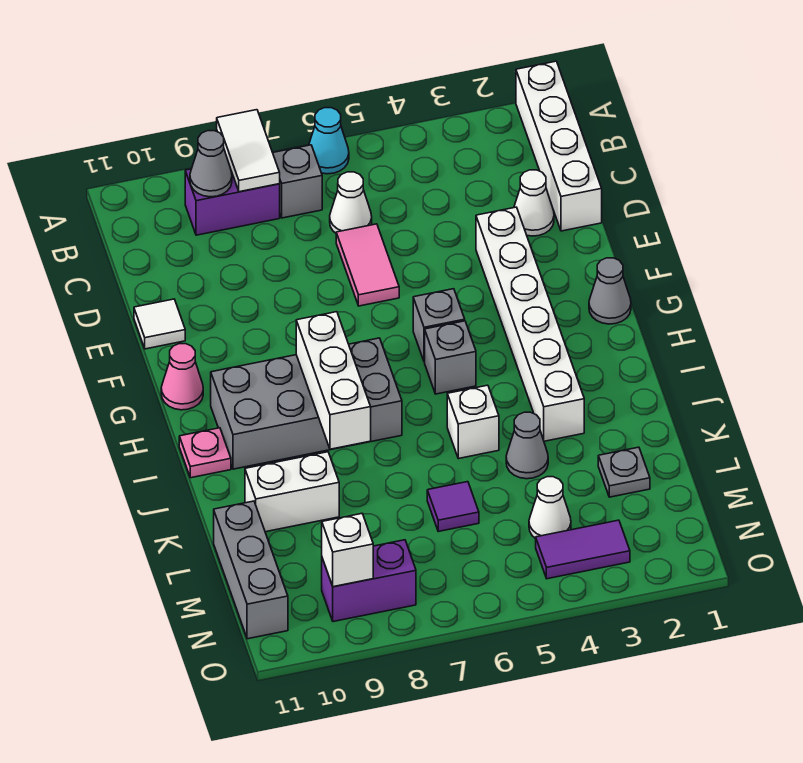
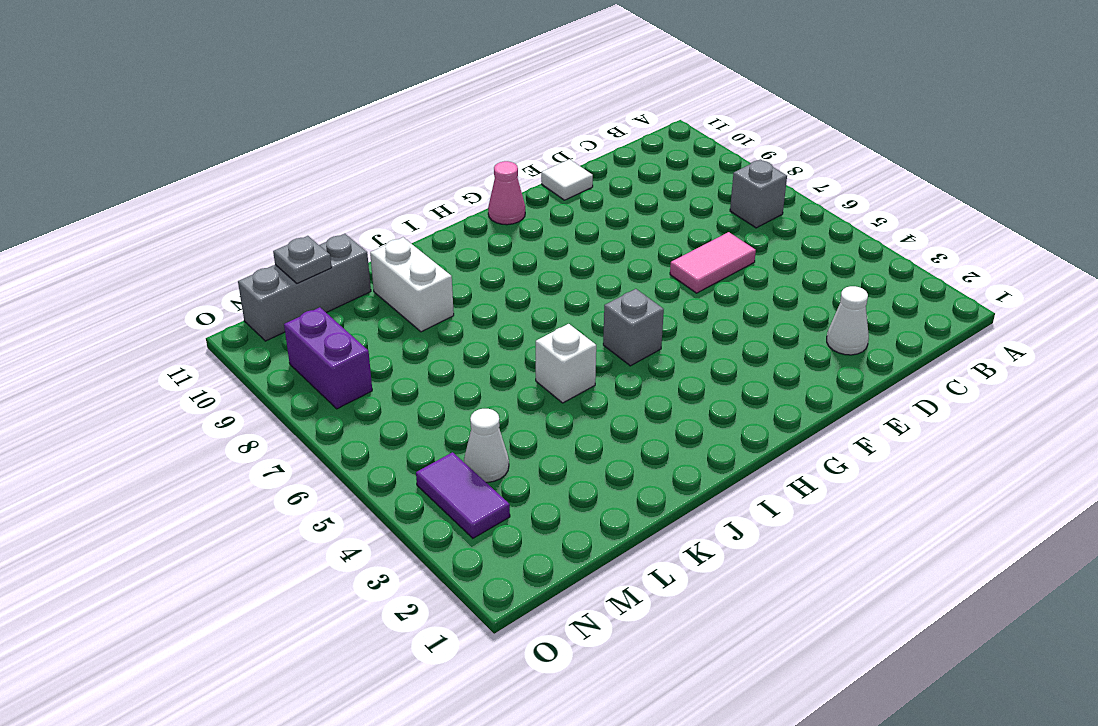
grey 1x1 plate [273,236,332,283] -> grey 1x1 plate moved to [598,447,650,497]
none -> white 1x4 brick [516,61,602,231]
none -> cyan 1x1 cone [309,108,349,174]
none -> purple 1x2 brick [185,169,280,235]

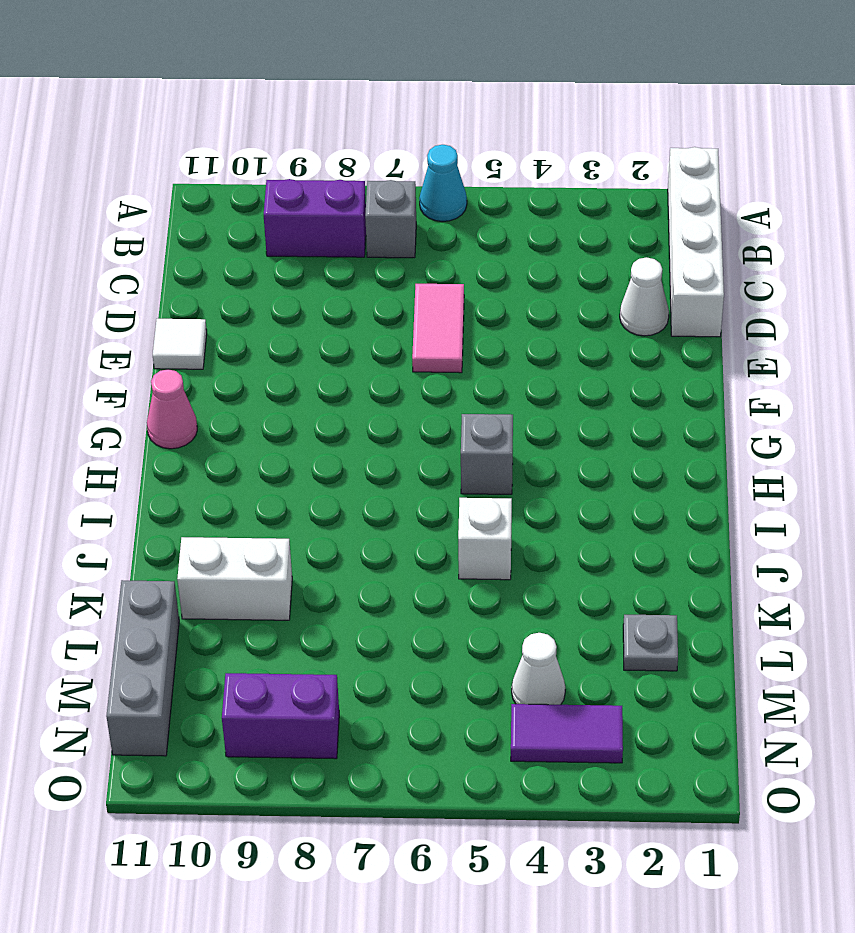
none -> white 1x1 cone [330,172,372,233]
none -> white 1x6 brick [476,207,584,441]
none -> grey 1x1 cone [589,258,631,324]

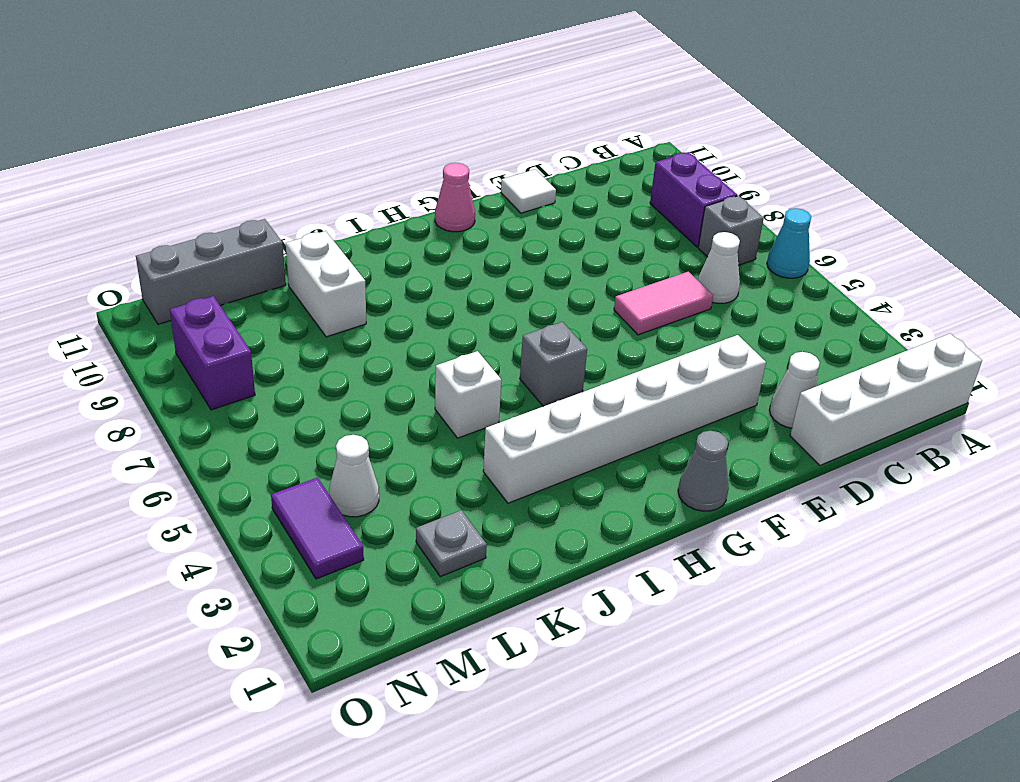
none -> grey 1x1 brick [413,289,465,362]
none -> grey 2x4 brick [211,338,402,469]
none -> pink 1x1 plate [179,428,231,478]

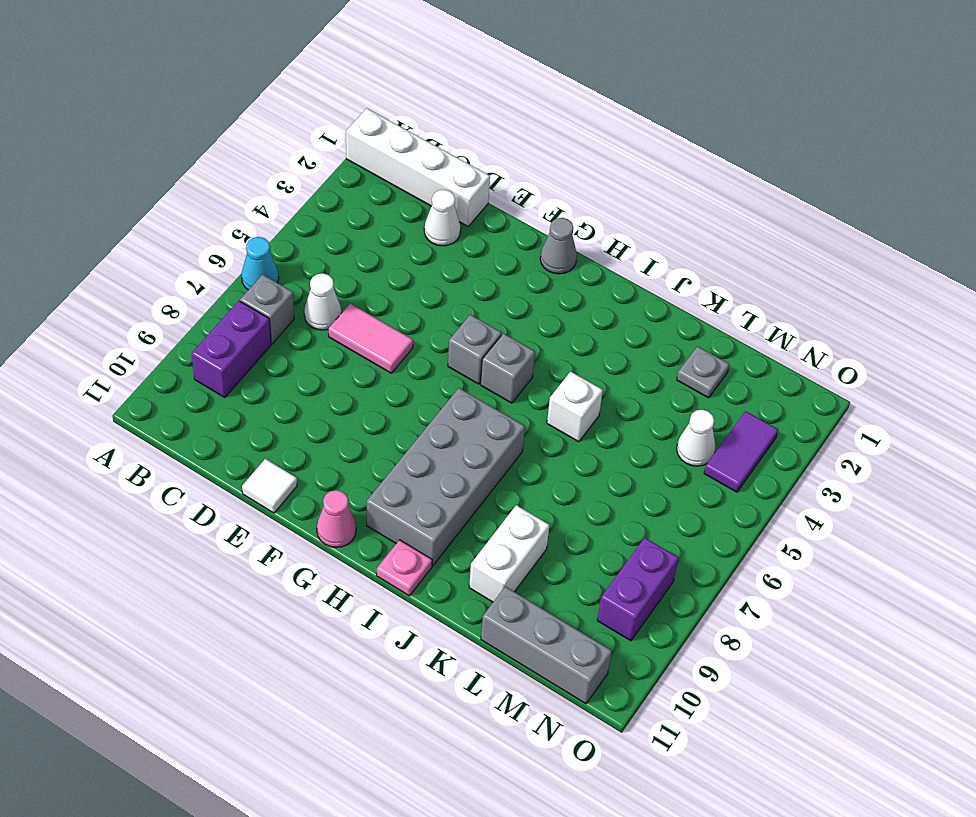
none -> white 1x6 brick [476,207,584,441]
none -> grey 1x1 cone [506,412,548,479]
none -> purple 1x1 tile [427,482,479,531]

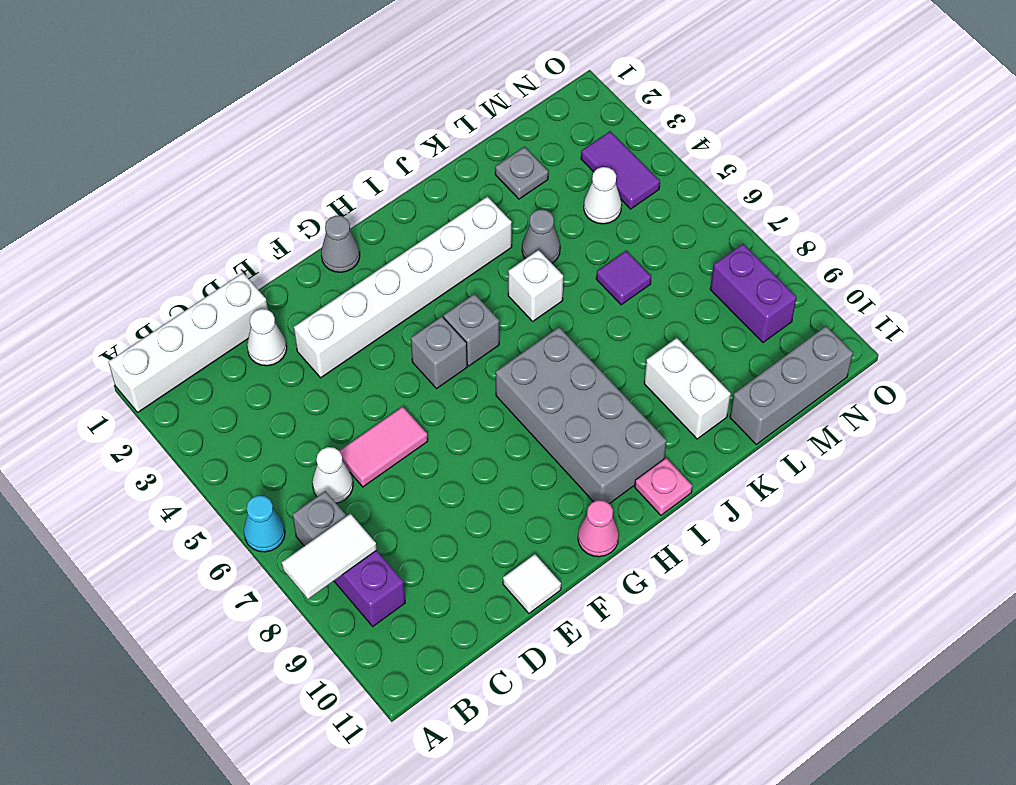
none -> grey 1x1 cone [190,131,232,197]
none -> white 1x3 brick [296,312,371,449]
none -> white 1x1 brick [322,514,373,587]

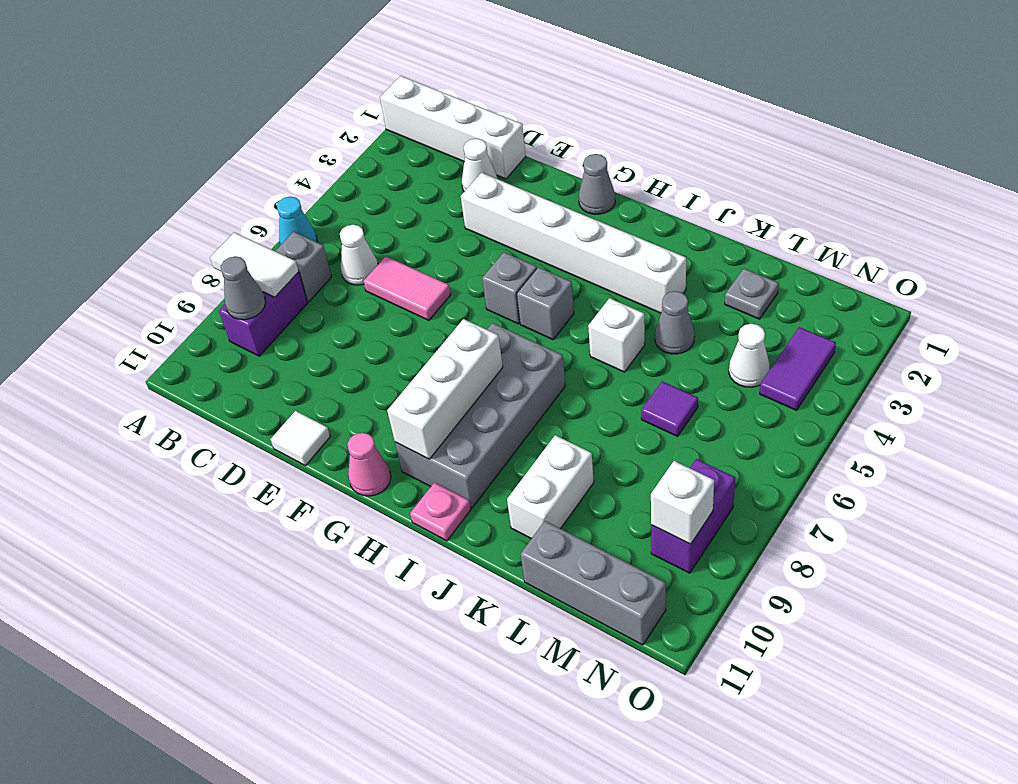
white 1x3 brick [387,319,503,459] -> white 1x3 brick turned to [296,312,371,449]

